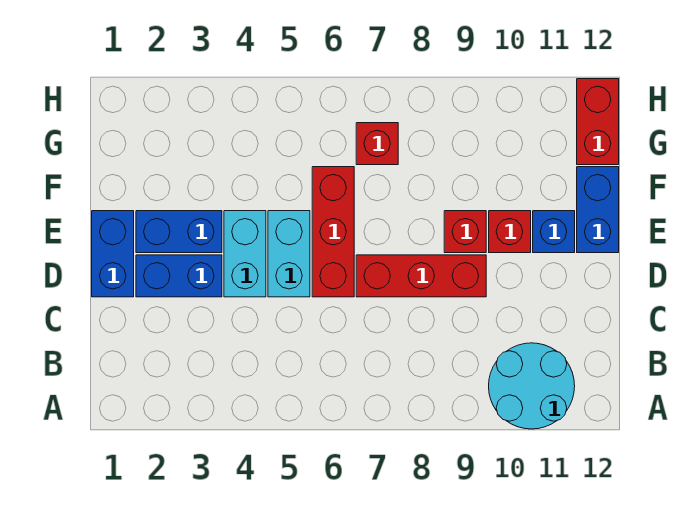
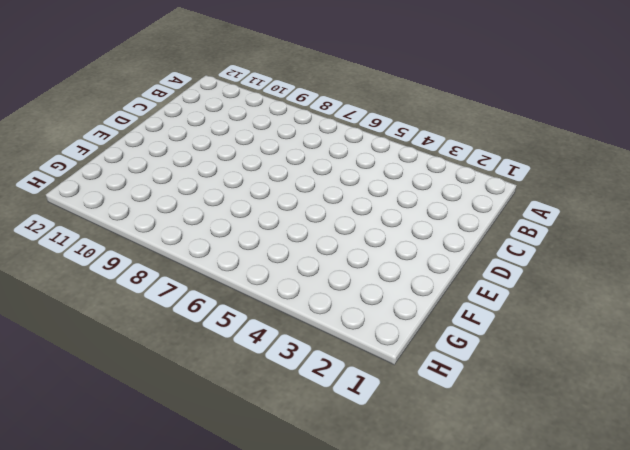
none -> cyan 2x2 round brick [489,343,575,429]
none -> blue 1x2 brick [92,211,134,297]
none -> blue 1x2 brick [136,255,222,297]

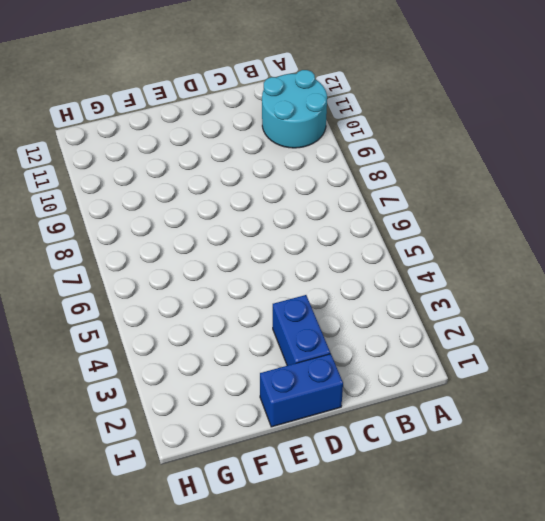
none -> cyan 1x2 brick [224,211,266,297]
none -> cyan 1x2 brick [268,211,310,297]
none -> red 1x3 brick [312,167,354,297]

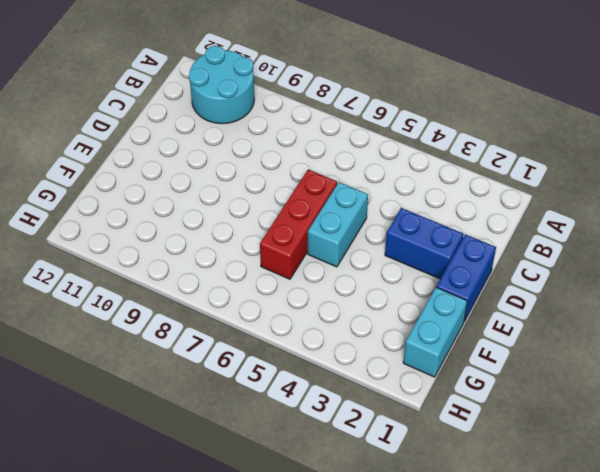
cyan 1x2 brick [403,287,467,377] -> cyan 1x2 brick moved to [224,211,266,297]
none -> red 1x3 brick [356,255,486,297]
none -> blue 1x2 brick [136,211,222,253]
none -> red 1x1 brick [444,211,486,253]

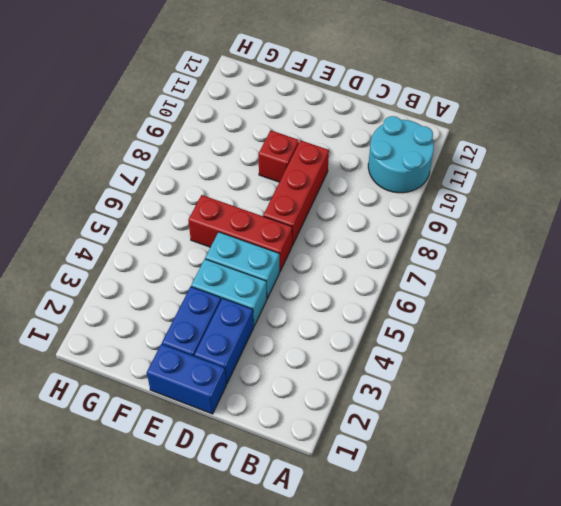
none -> red 1x1 brick [489,211,531,253]
none -> blue 1x1 brick [533,211,575,253]
none -> blue 1x2 brick [577,167,619,253]

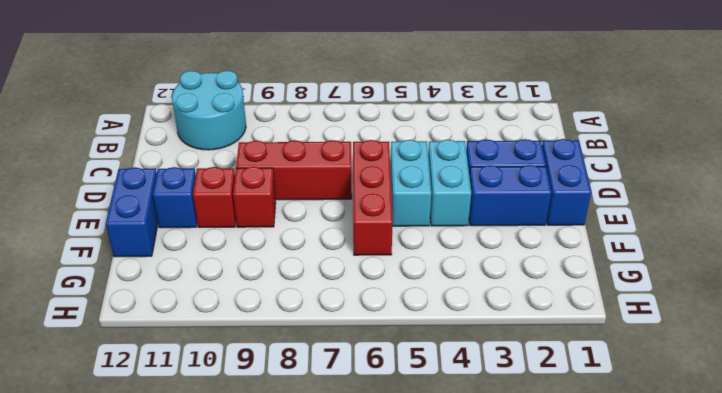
none -> red 1x1 brick [356,123,398,165]
none -> red 1x2 brick [577,79,619,165]

